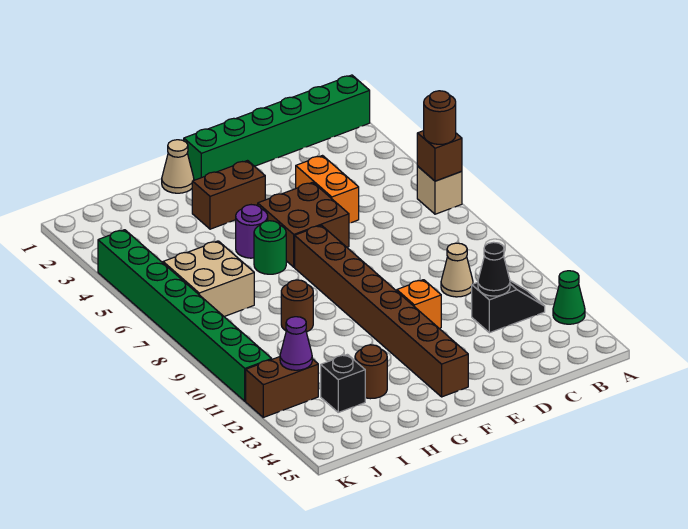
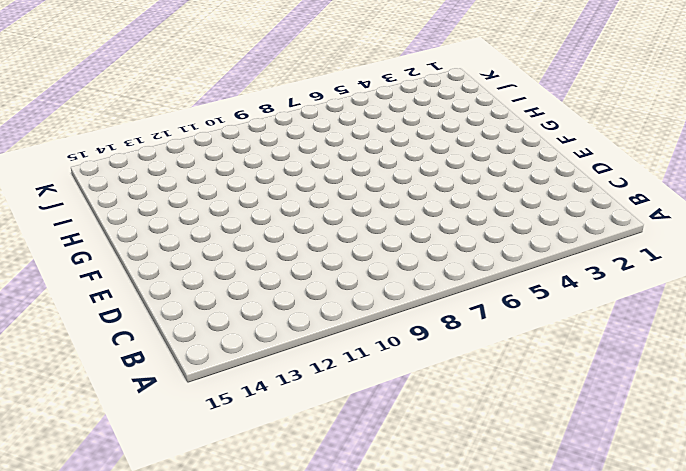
none -> green 1x6 brick [184,75,370,180]
none -> tan 1x1 brick [417,166,462,214]
none -> green 1x1 cone [553,271,585,324]

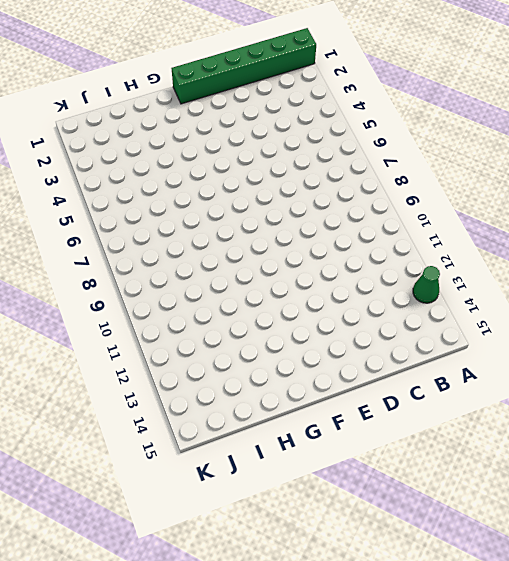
none -> tan 1x1 brick [417,166,462,214]
none -> black 1x2 slope [472,281,545,333]
none -> tan 1x1 cone [441,243,473,297]

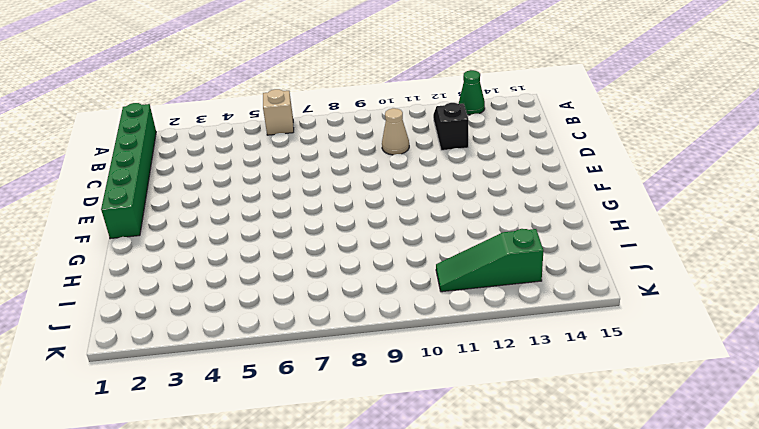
green 1x3 slope [436,229,543,292] -> brown 1x2 brick [246,357,318,417]
none -> orange 1x2 brick [296,156,359,223]
none -> brown 2x2 brick [258,182,349,267]
none -> orange 1x1 brick [397,280,441,328]

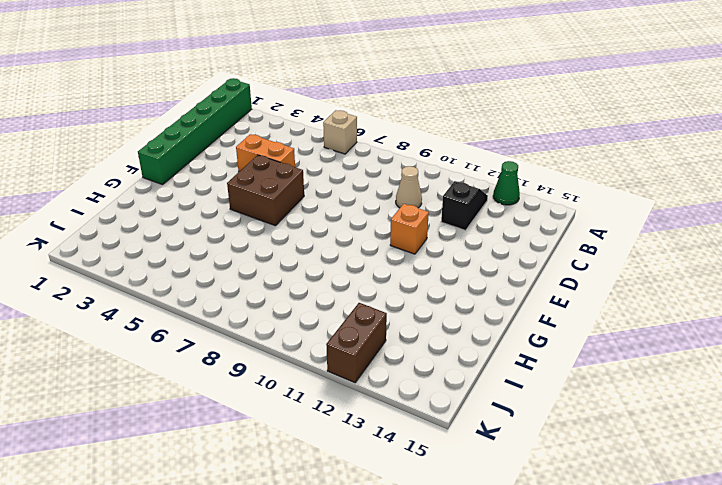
none -> brown 1x2 brick [192,161,265,229]
none -> brown 1x8 brick [295,225,468,397]
none -> tan 1x1 cone [162,140,194,193]

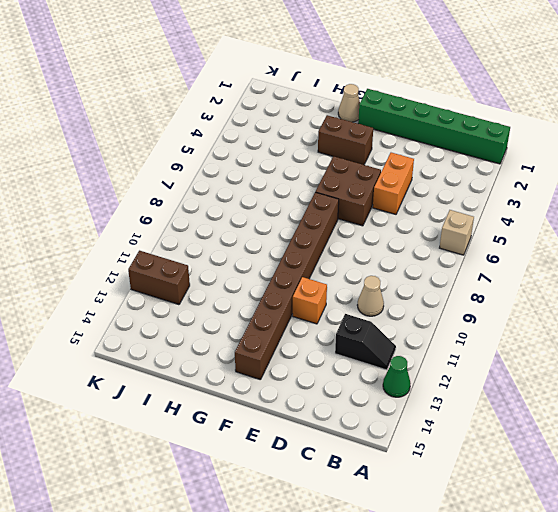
none -> purple 1x1 round brick [236,205,268,258]
none -> green 1x1 round brick [254,221,286,274]
none -> brown 1x1 round brick [281,280,313,332]

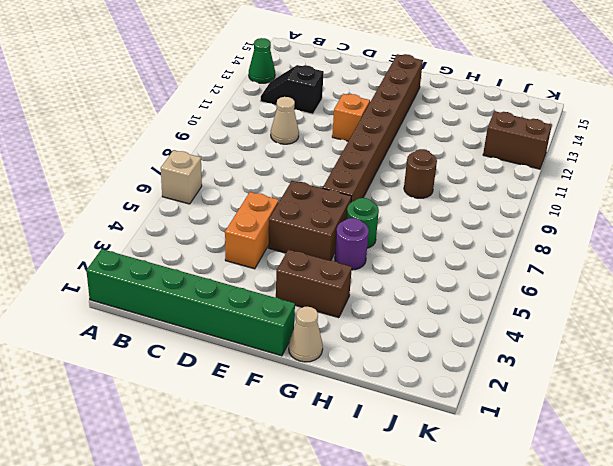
none -> brown 1x1 round brick [355,345,387,399]
none -> tan 2x2 brick [163,241,254,317]
none -> black 1x1 brick [321,354,365,412]

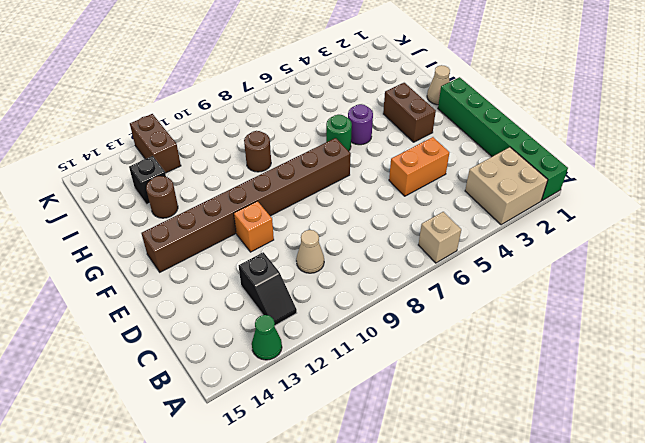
tan 2x2 brick [465,147,548,225] -> tan 2x2 brick moved to [163,241,254,317]
none -> brown 2x2 brick [258,182,349,267]
none -> green 1x8 brick [98,230,272,401]
none -> brown 1x1 brick [417,131,462,181]

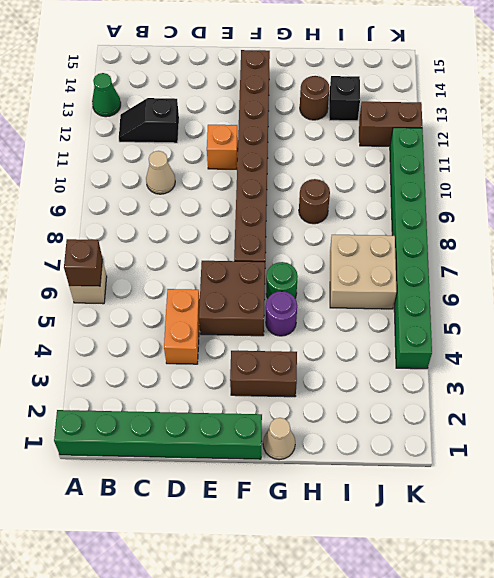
none -> black 1x1 cone [478,242,510,296]
none -> purple 1x1 cone [280,317,312,370]
none -> brown 1x1 round brick [424,91,456,144]

